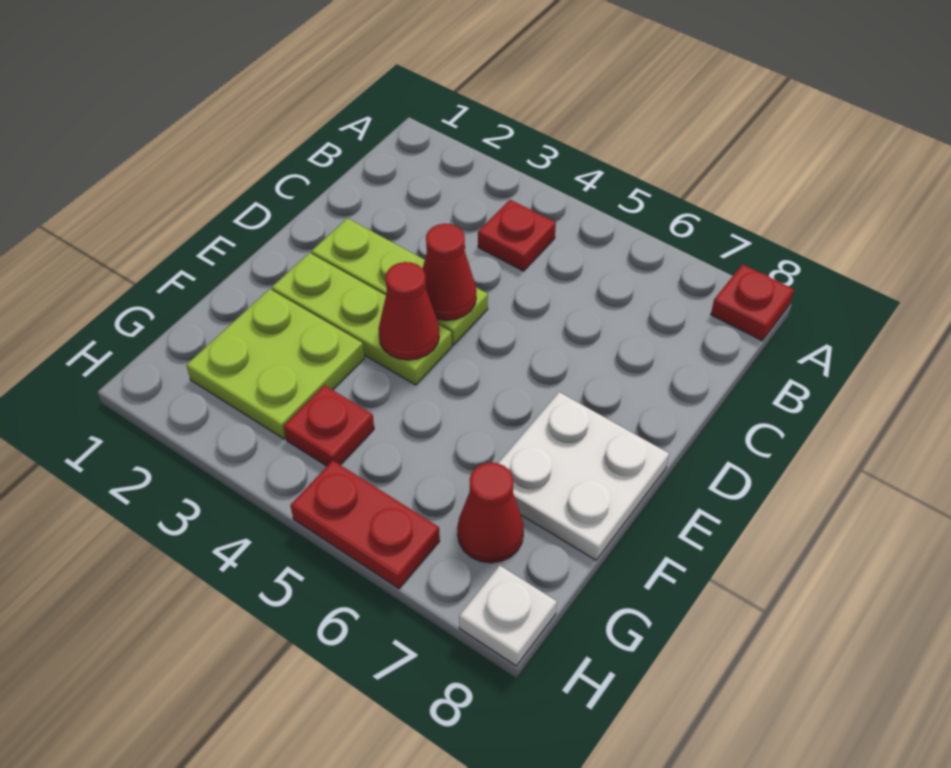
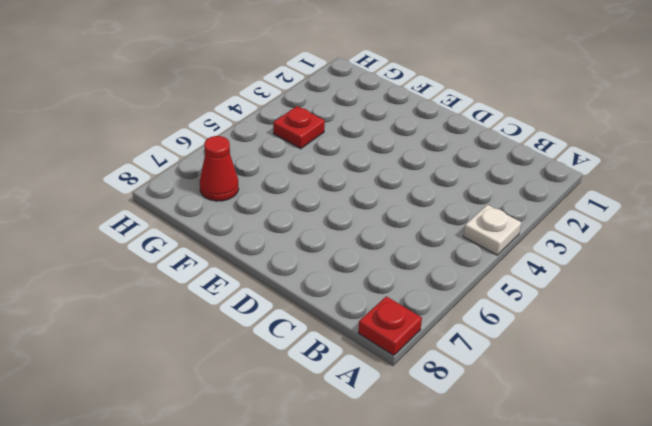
white 1x1 plate [463,205,521,255] -> white 1x1 plate moved to [459,566,557,666]
none -> red 1x1 plate [478,200,556,271]
none -> lime 1x3 plate [311,218,488,345]
none -> lime 1x3 plate [272,253,452,385]

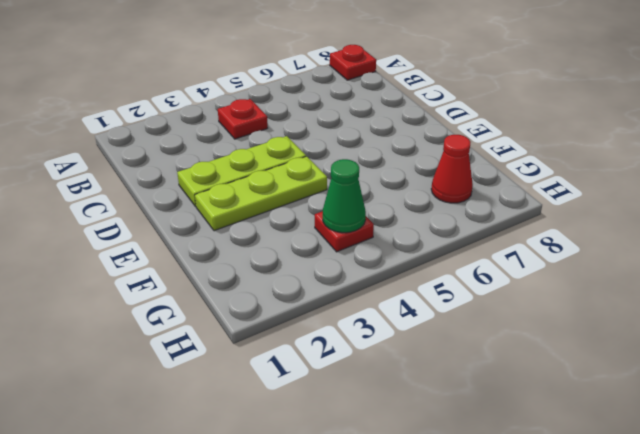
green 1x1 cone [323,159,366,233] -> none
none -> white 2x2 plate [498,392,669,560]
none -> lime 2x2 plate [186,289,364,439]
none -> red 1x2 plate [290,461,440,589]

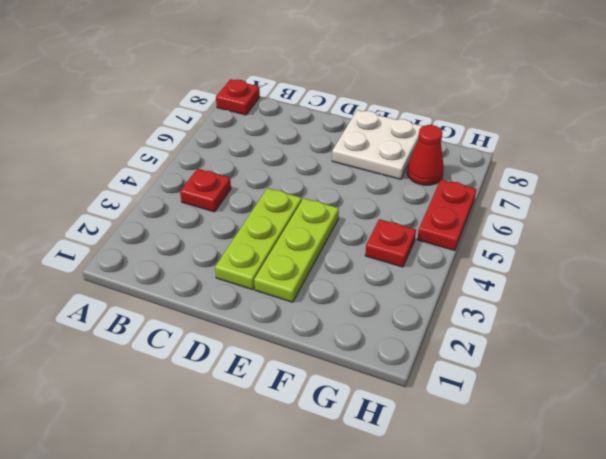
none -> lime 2x2 plate [186,289,364,439]
none -> white 1x1 plate [459,566,557,666]
none -> red 1x1 cone [423,224,476,320]

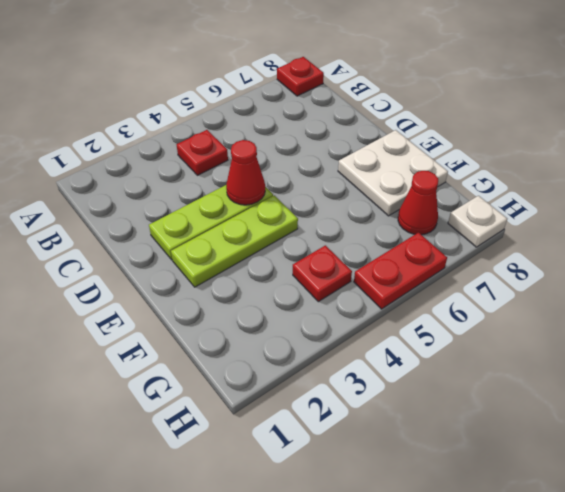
none -> lime 2x2 plate [186,289,364,439]
none -> red 1x1 cone [379,262,439,360]

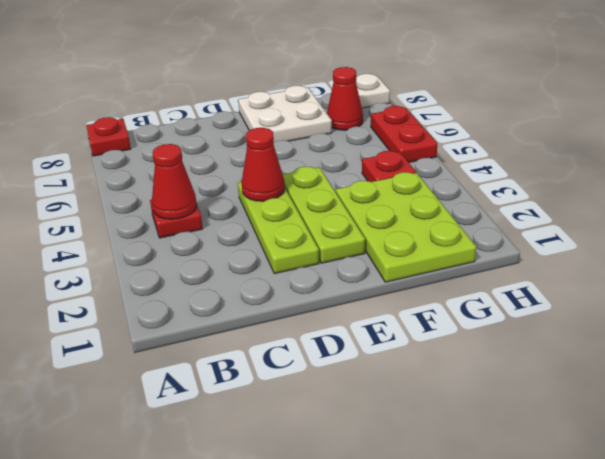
red 1x1 cone [152,144,197,219] -> red 1x1 cone moved to [379,262,439,360]
lime 2x3 plate [336,172,476,282] -> lime 2x2 plate [186,289,364,439]

